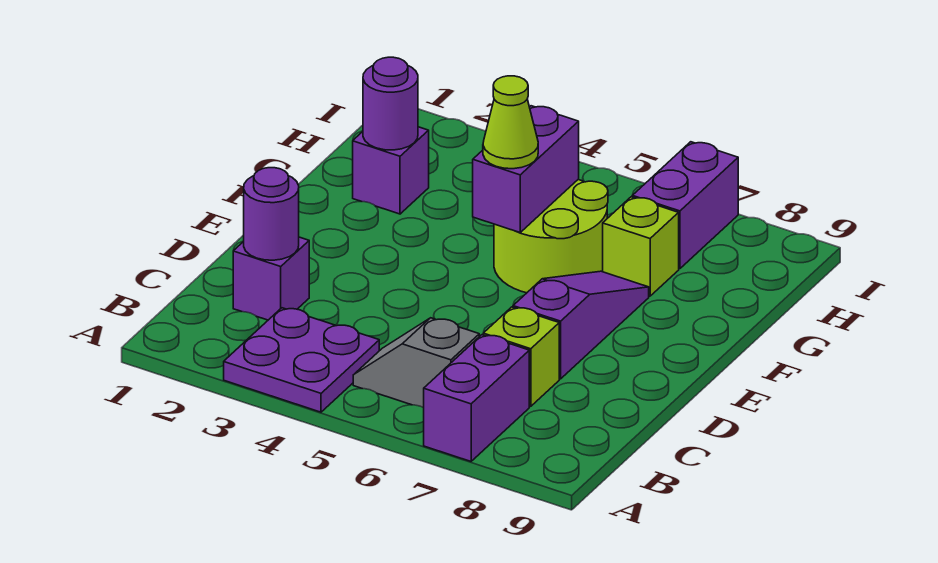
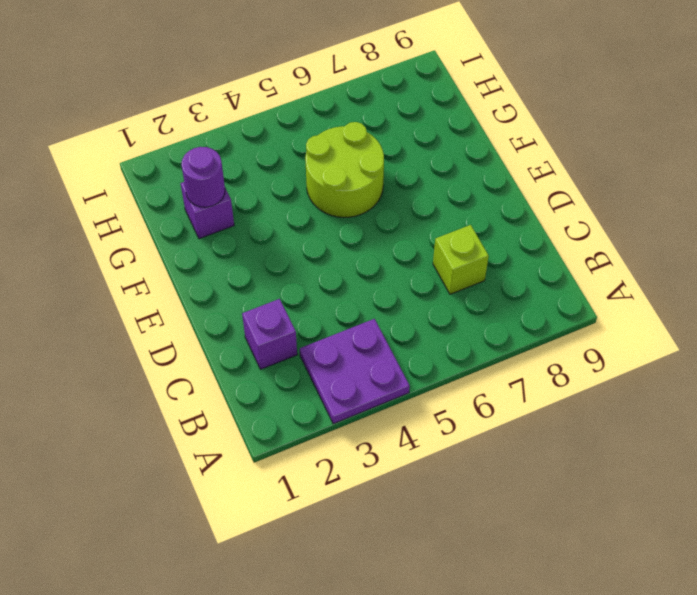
none -> purple 1x2 brick [424,335,529,461]
none -> grey 1x2 slope [353,318,479,408]
none -> purple 1x3 slope [513,271,649,379]

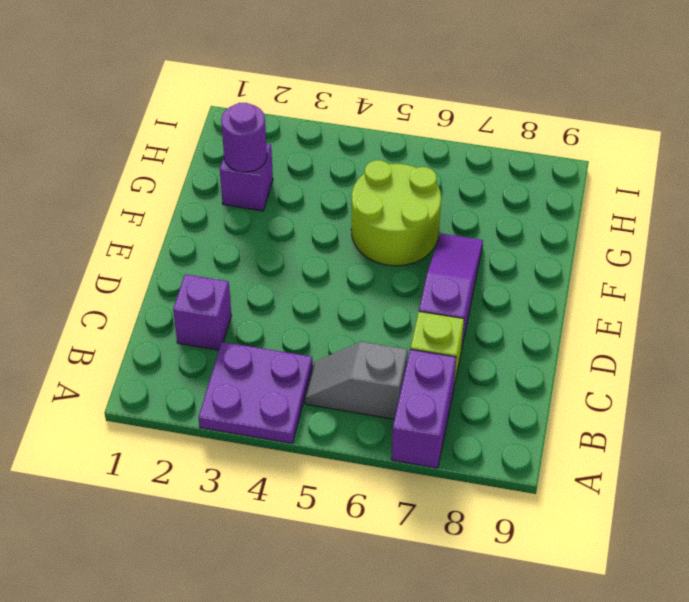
none -> lime 1x1 brick [603,197,679,296]
none -> purple 1x2 brick [632,142,738,269]
none -> purple 1x1 round brick [244,168,299,260]

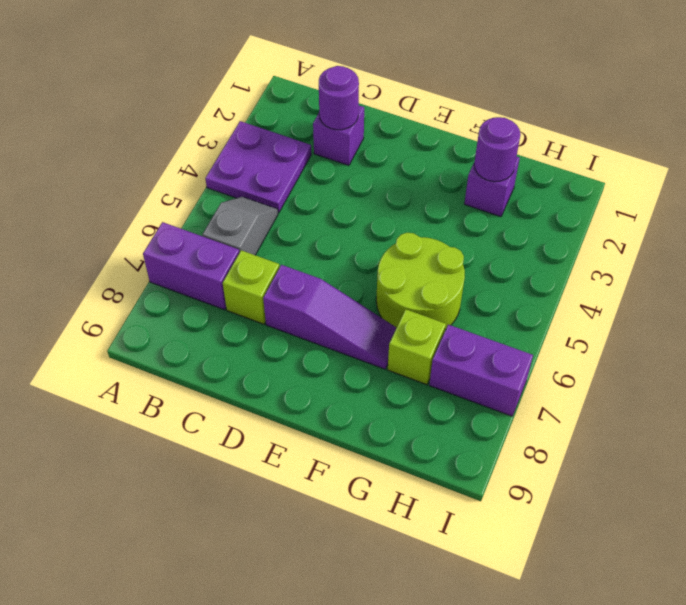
none -> purple 1x2 brick [473,106,579,232]
none -> lime 1x1 cone [483,76,538,169]

